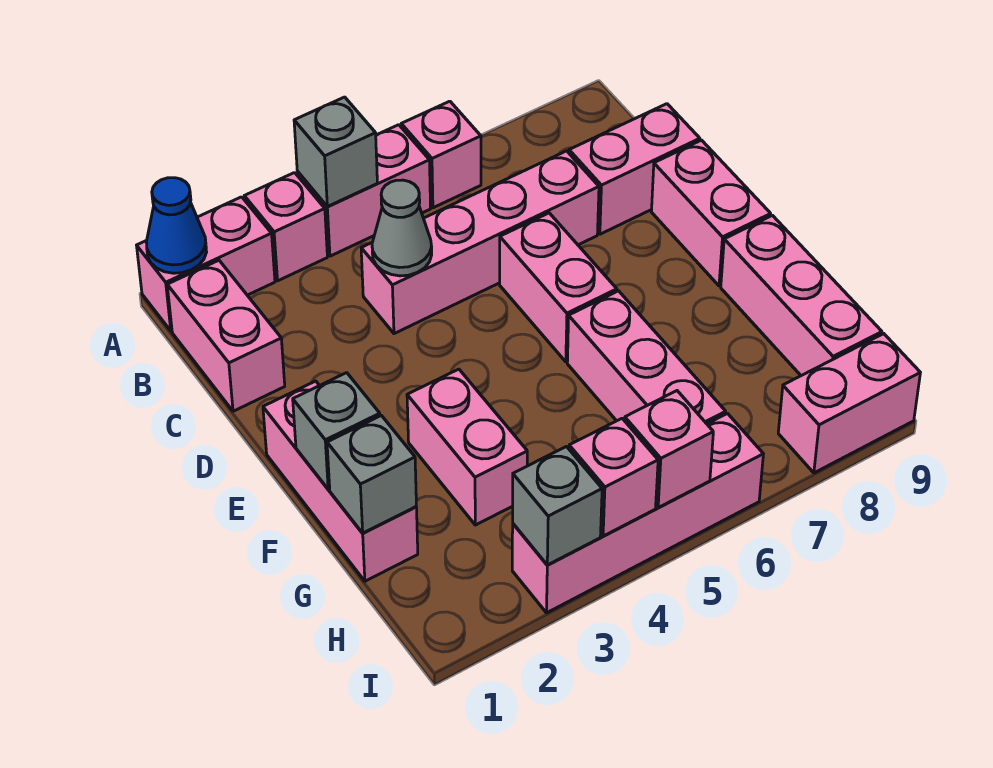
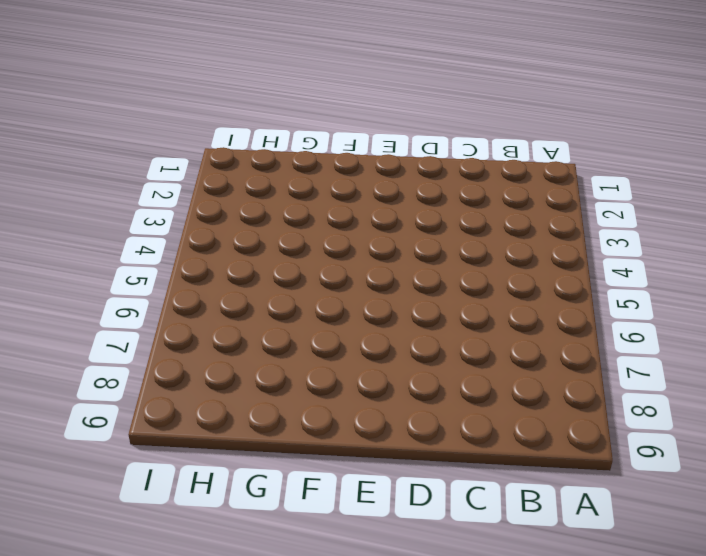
none -> pink 1x2 brick [137,197,275,331]
none -> pink 1x1 brick [244,173,327,281]
none -> pink 1x2 brick [297,125,431,256]

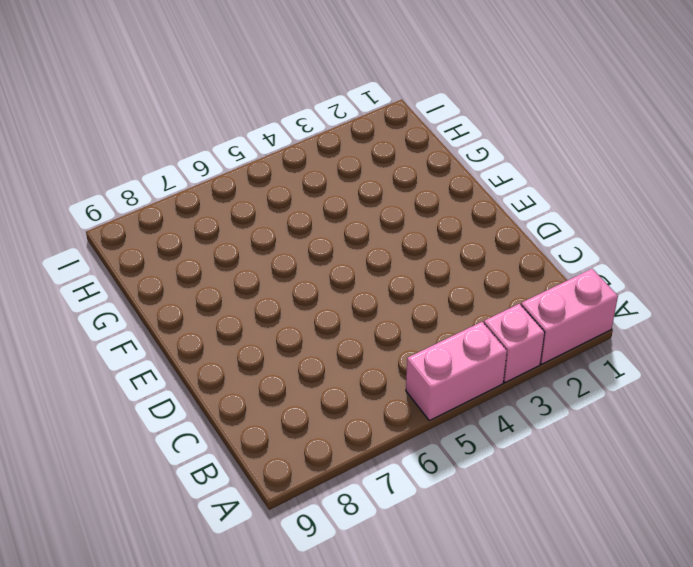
none -> pink 1x1 brick [401,101,481,208]
none -> pink 1x2 brick [167,260,285,411]
none -> pink 1x4 brick [361,151,599,334]

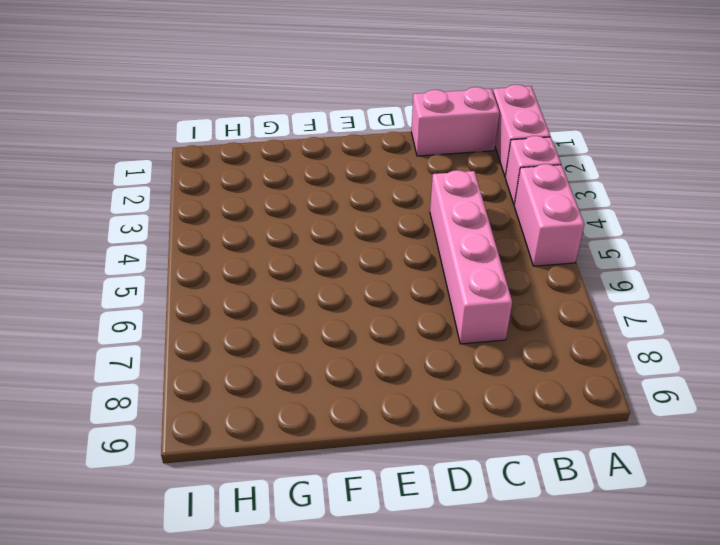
none -> pink 1x1 brick [401,101,481,208]
none -> pink 1x2 brick [569,104,700,234]
none -> pink 1x2 brick [500,213,617,362]

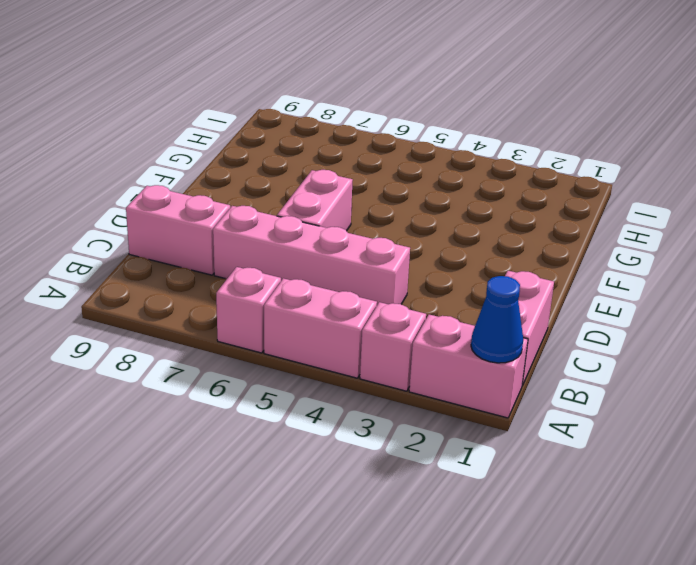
none -> pink 1x2 brick [651,140,771,286]
none -> pink 1x3 brick [263,381,418,581]
none -> pink 1x2 brick [407,369,527,525]

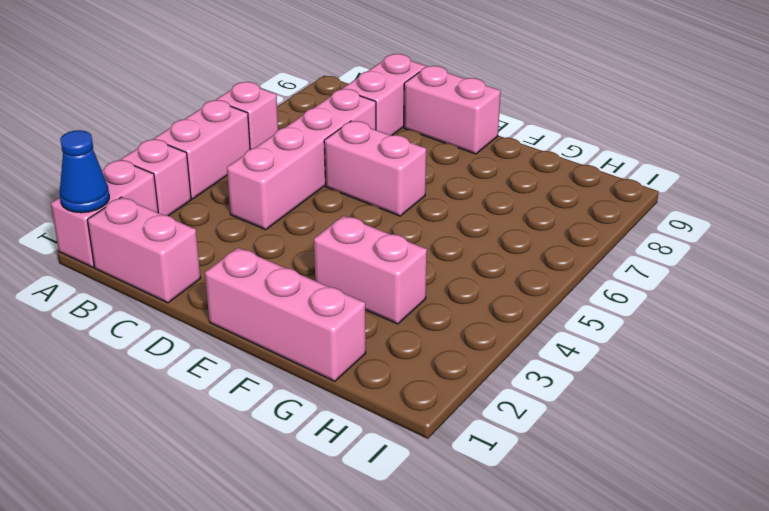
none -> pink 1x3 brick [567,291,726,424]
none -> pink 1x3 brick [721,215,882,376]
none -> pink 1x4 brick [512,414,763,613]

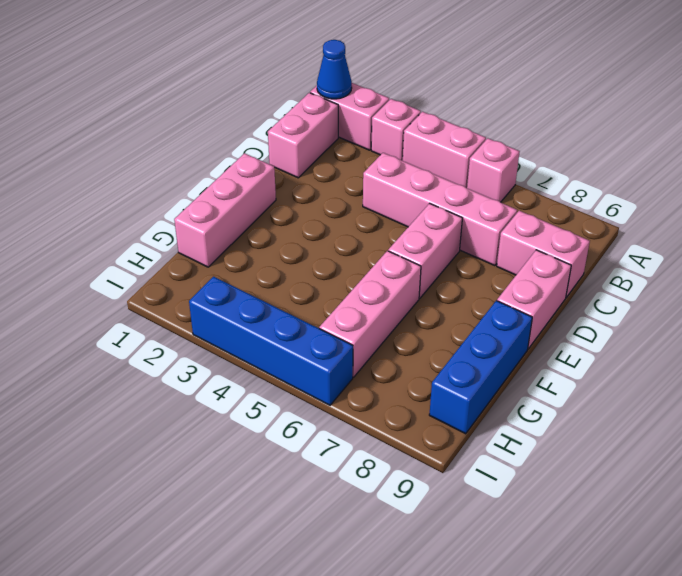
blue 1x3 brick [429,301,532,434] -> pink 1x3 brick [721,215,882,376]
blue 1x4 brick [189,277,353,405] -> pink 1x4 brick [512,414,763,613]
none -> pink 1x2 brick [407,369,527,525]
none -> pink 1x2 brick [778,334,920,473]
none -> grey 1x1 brick [294,97,377,207]

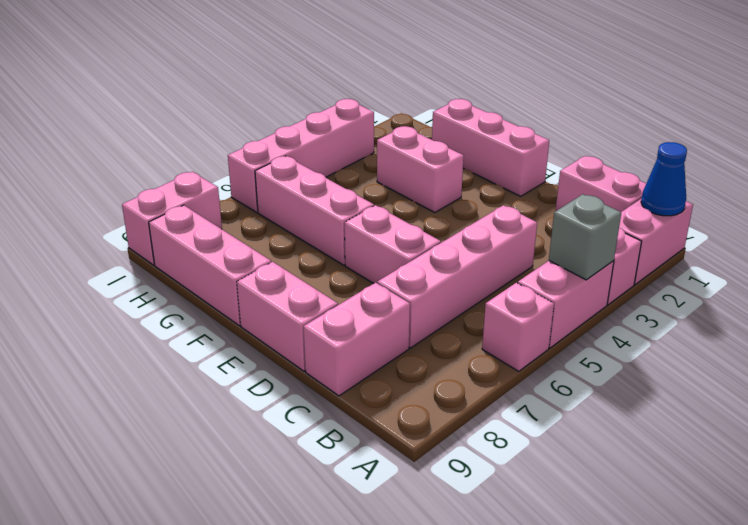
none -> grey 1x1 cone [372,180,432,276]
none -> grey 1x1 brick [293,373,380,489]
none -> grey 1x1 brick [327,415,416,533]

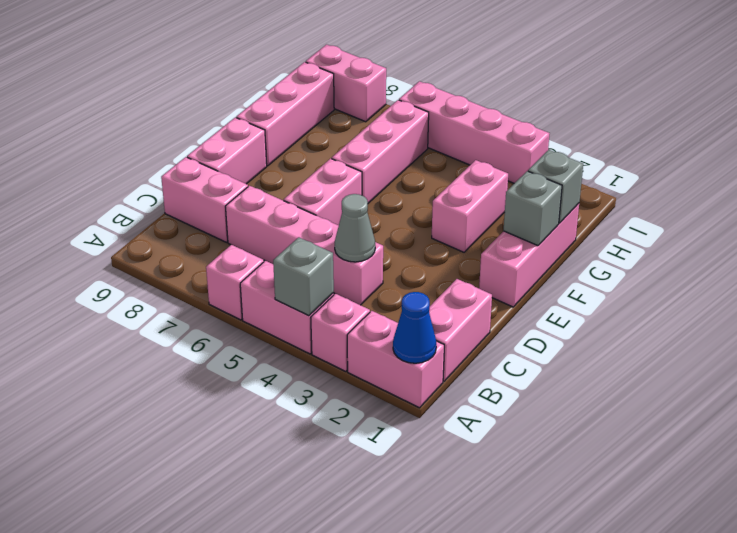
none -> grey 1x1 brick [513,447,602,565]
none -> pink 1x1 brick [569,419,658,536]
none -> pink 1x1 brick [625,391,713,508]

